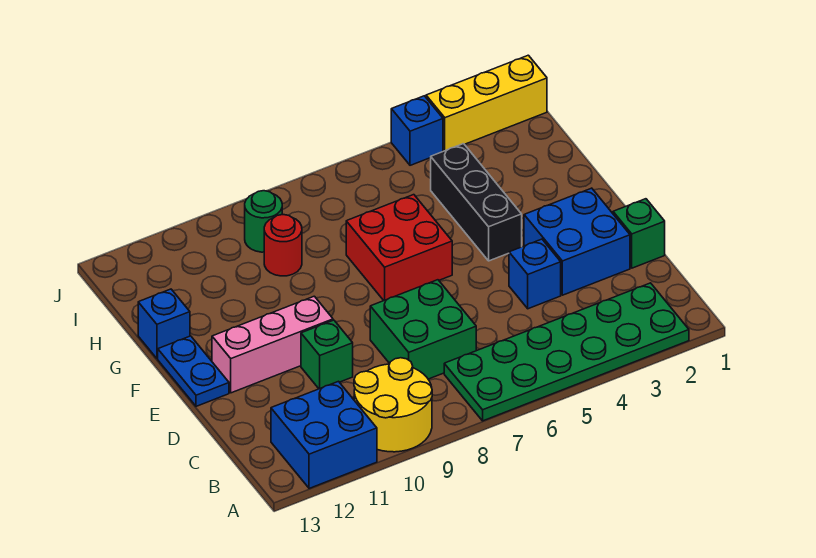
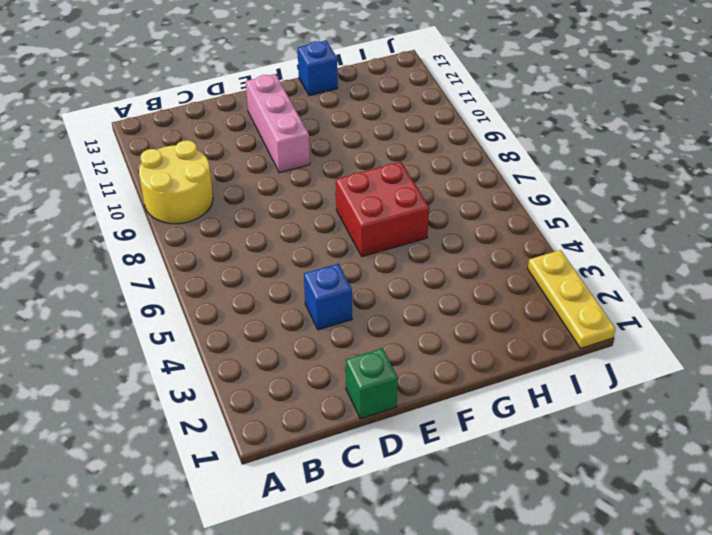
yellow 1x3 plate [528,250,616,348] -> yellow 1x3 brick [426,55,547,151]
none -> green 2x6 plate [444,283,689,421]
none -> blue 2x2 brick [271,381,377,488]
none -> green 2x2 brick [370,280,476,379]

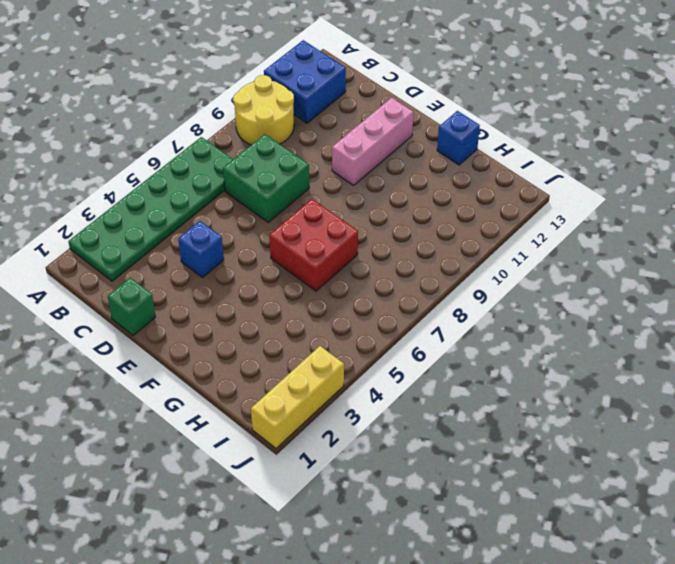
none -> blue 2x2 brick [524,188,630,295]
none -> green 1x1 brick [301,320,353,389]
none -> blue 1x2 plate [158,336,229,406]

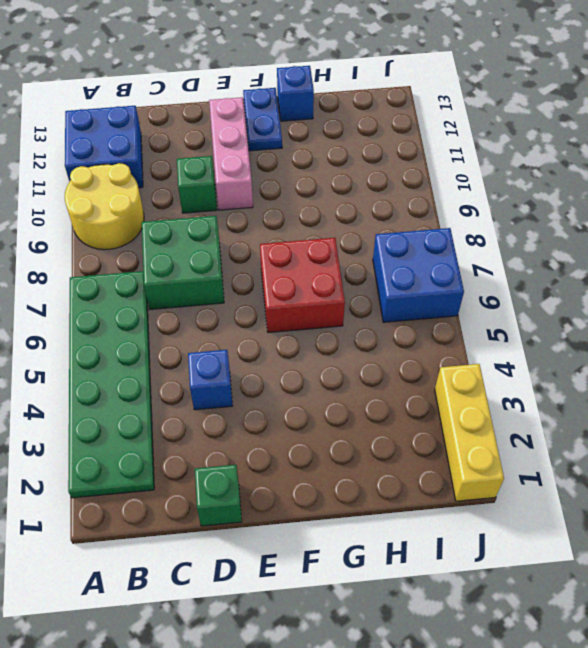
blue 1x2 plate [243,88,282,151] -> blue 1x2 plate turned to [158,336,229,406]
blue 2x2 brick [373,228,464,322] -> blue 2x2 brick moved to [524,188,630,295]
none -> black 1x3 brick [431,144,522,261]
none -> red 1x1 round brick [264,215,302,276]
none -> green 1x1 round brick [245,191,282,252]

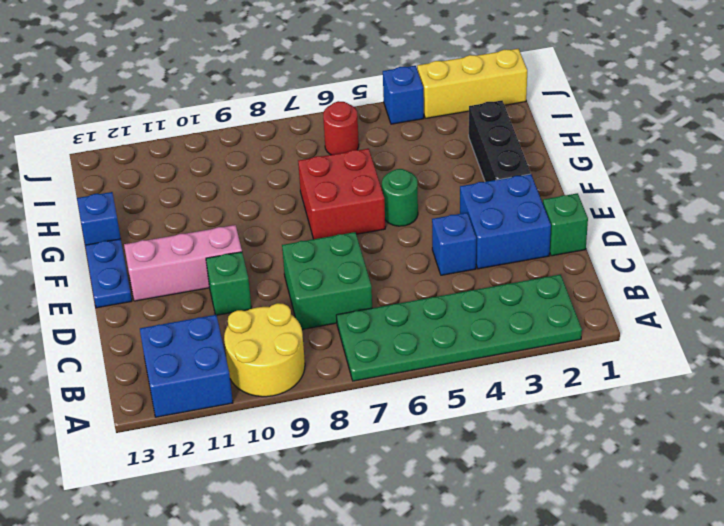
black 1x3 brick [469,101,531,182] -> black 1x3 brick moved to [431,144,522,261]
green 1x1 round brick [382,169,418,226] -> green 1x1 round brick moved to [245,191,282,252]
red 1x1 round brick [323,101,359,155] -> red 1x1 round brick moved to [264,215,302,276]

